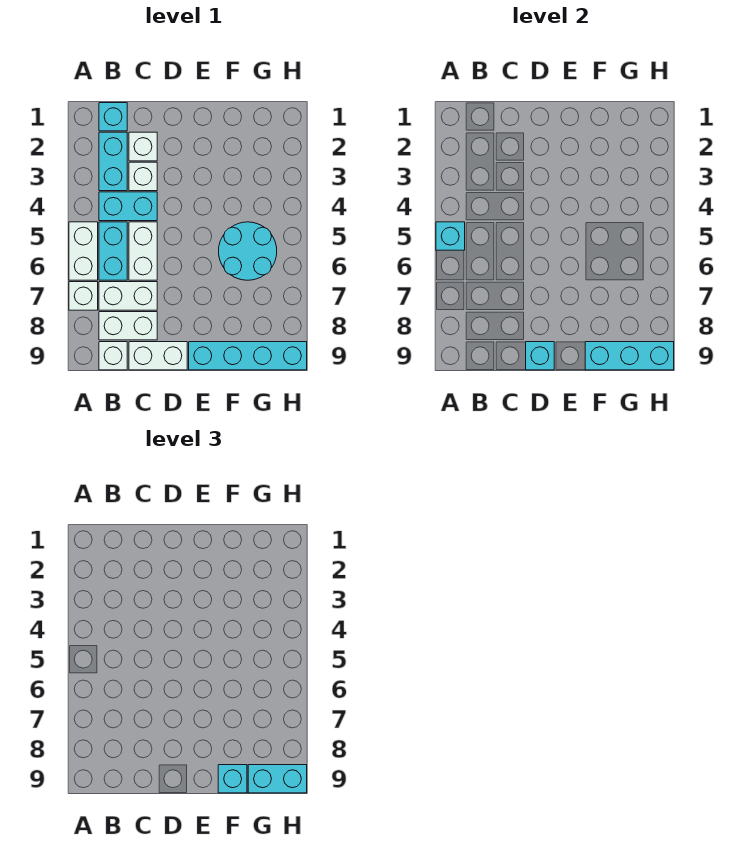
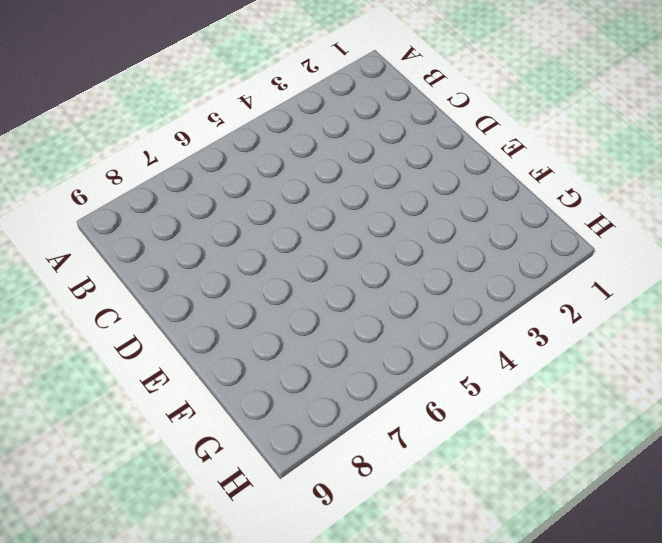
none -> white 1x2 brick [69,222,98,280]
none -> white 1x1 brick [69,282,98,310]
none -> cyan 1x1 brick [99,103,127,131]

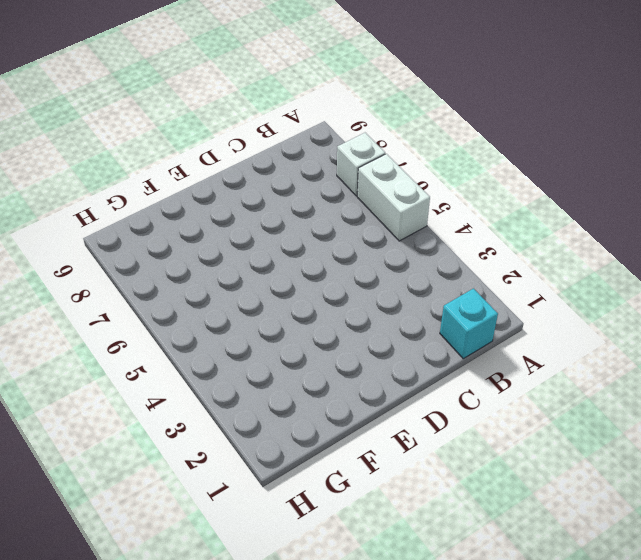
none -> cyan 1x2 brick [99,132,127,191]
none -> cyan 1x2 brick [99,192,157,221]
none -> cyan 1x2 brick [99,222,127,280]

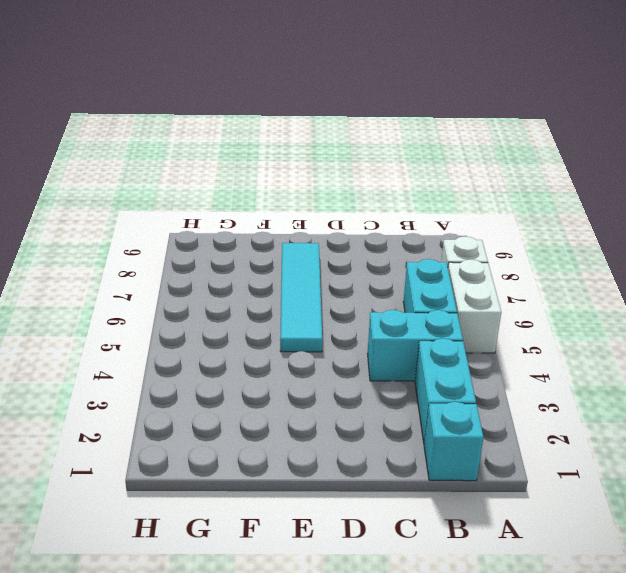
cyan 1x4 tile [280,243,322,352] -> none
none -> white 1x2 brick [99,282,157,310]
none -> white 1x2 brick [99,312,157,340]
none -> white 1x1 brick [99,342,127,370]

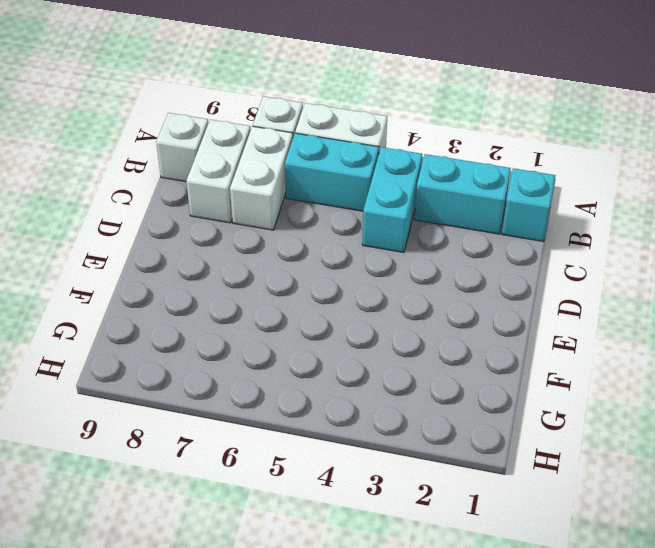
none -> white 1x1 brick [129,132,157,161]
none -> white 1x1 brick [129,162,157,191]
none -> white 1x2 brick [129,222,157,280]

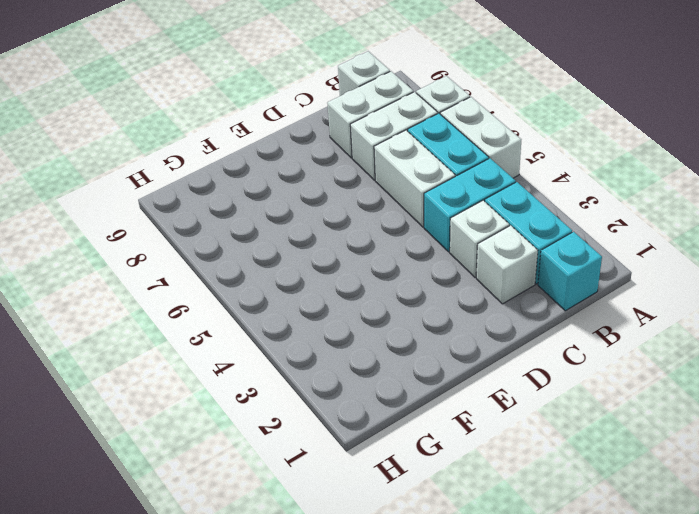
none -> white 1x2 brick [129,342,187,370]
none -> cyan 1x4 brick [189,342,307,370]
none -> cyan 2x2 round brick [219,222,277,280]

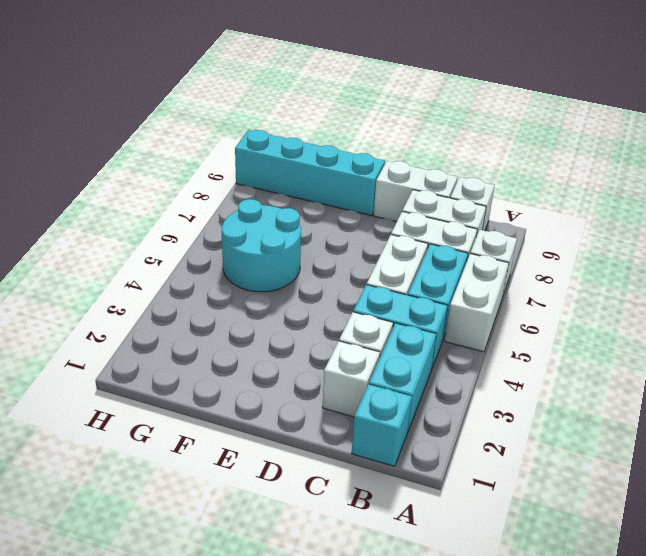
none -> cyan 1x1 brick [436,222,465,250]
none -> cyan 1x1 brick [526,342,554,370]
none -> cyan 1x3 brick [585,342,674,370]

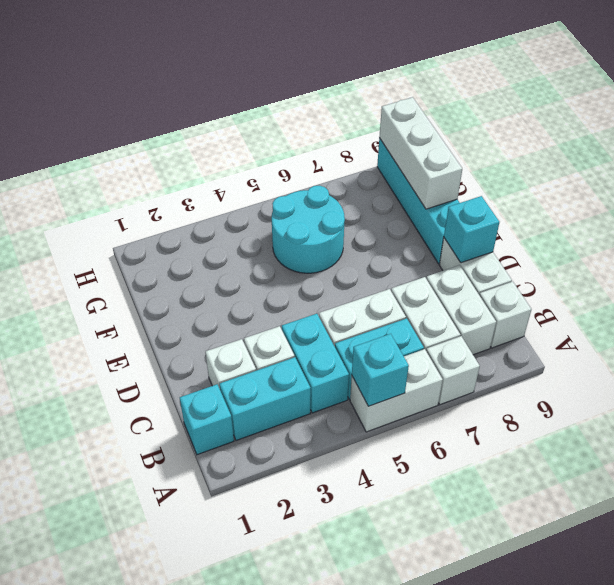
white 1x3 brick [379,97,462,209] -> cyan 1x3 brick [585,342,674,370]
none -> cyan 1x1 brick [218,765,247,793]
none -> cyan 1x2 brick [248,765,307,793]

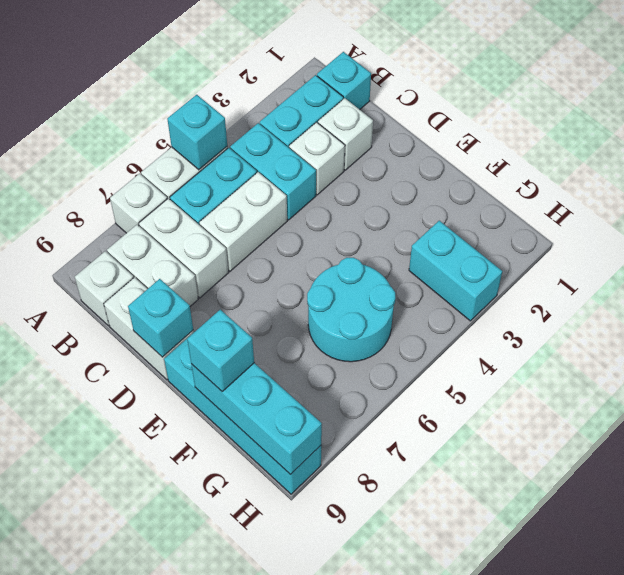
cyan 1x2 brick [409,221,502,321] -> cyan 1x2 brick moved to [248,765,307,793]

